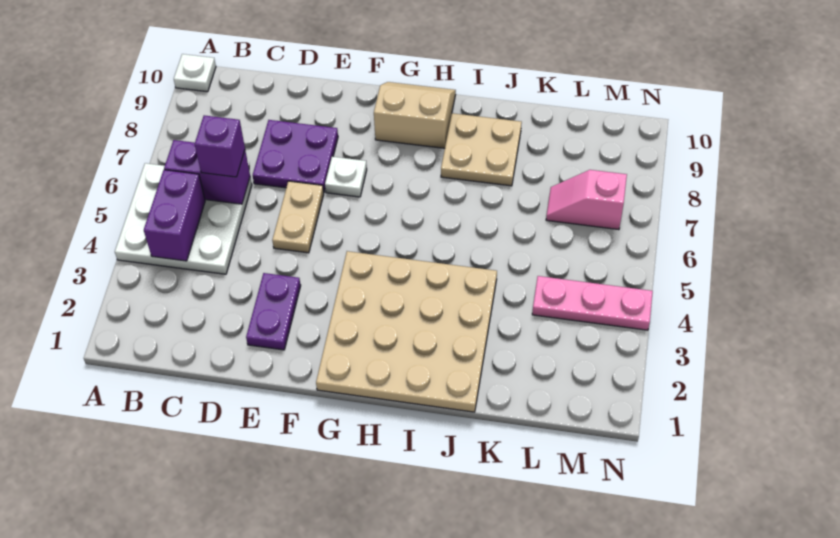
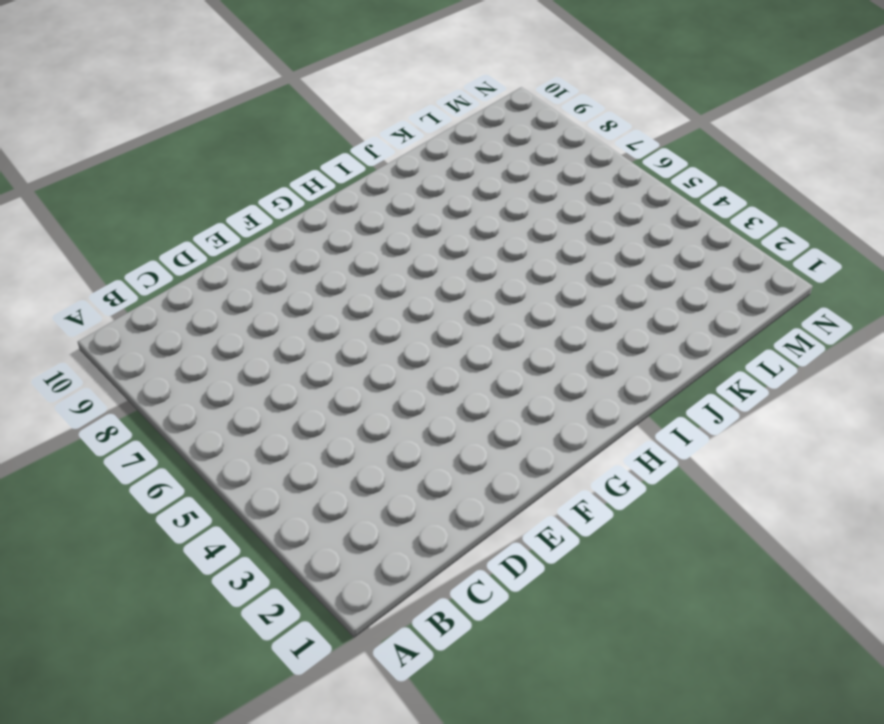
none -> white 3x3 plate [115,163,252,274]
none -> white 1x1 plate [174,54,216,92]
none -> purple 2x2 plate [253,120,338,191]

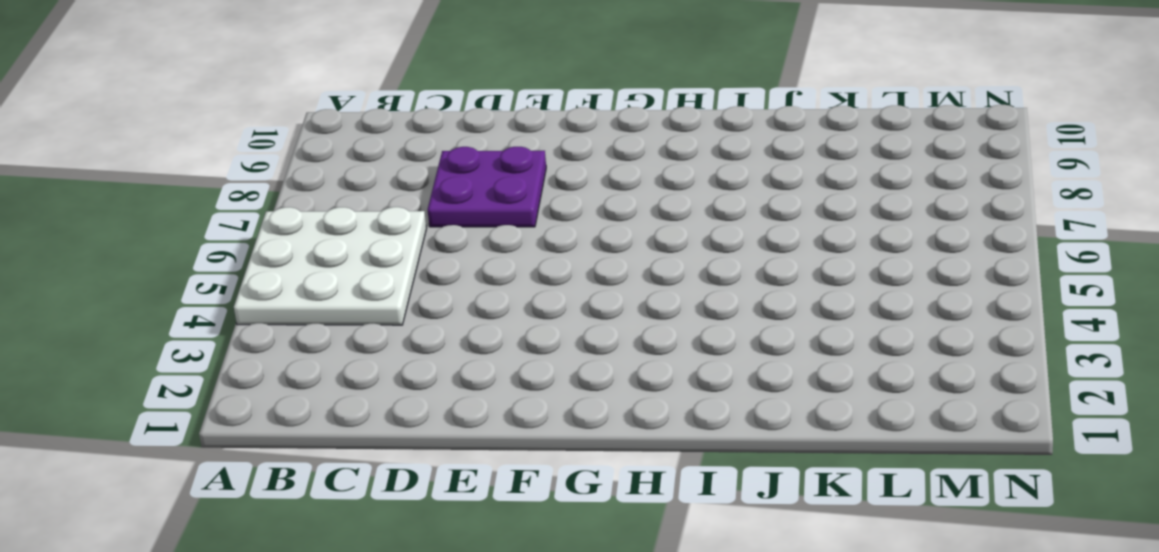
none -> white 1x1 plate [174,54,216,92]
none -> purple 1x2 plate [246,273,301,350]
none -> tan 1x2 plate [272,181,324,253]

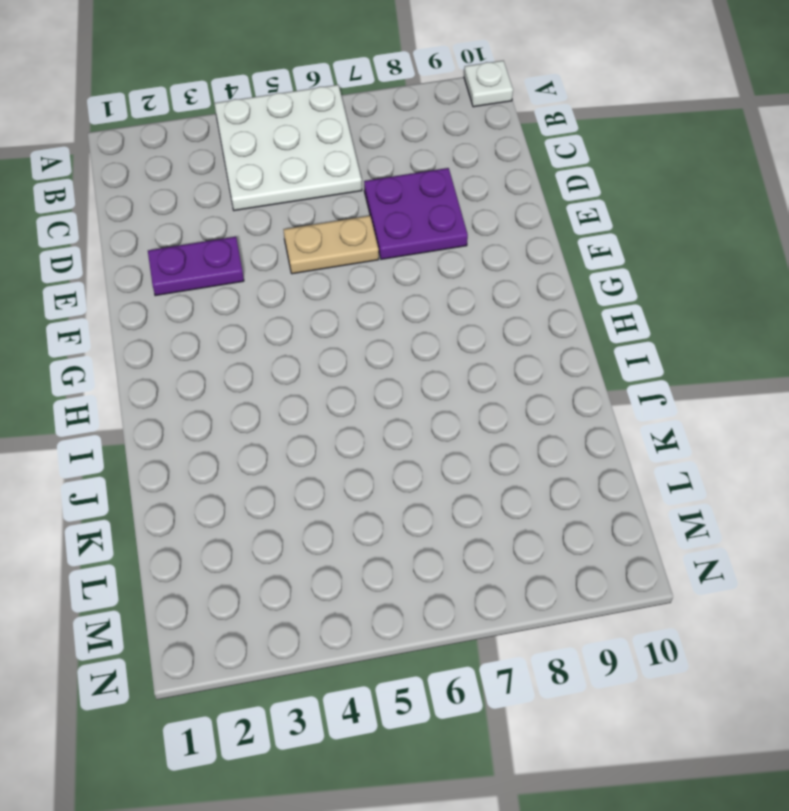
none -> white 1x1 plate [325,157,367,197]
none -> tan 4x4 plate [316,251,497,412]
none -> tan 2x2 slope [374,82,456,148]

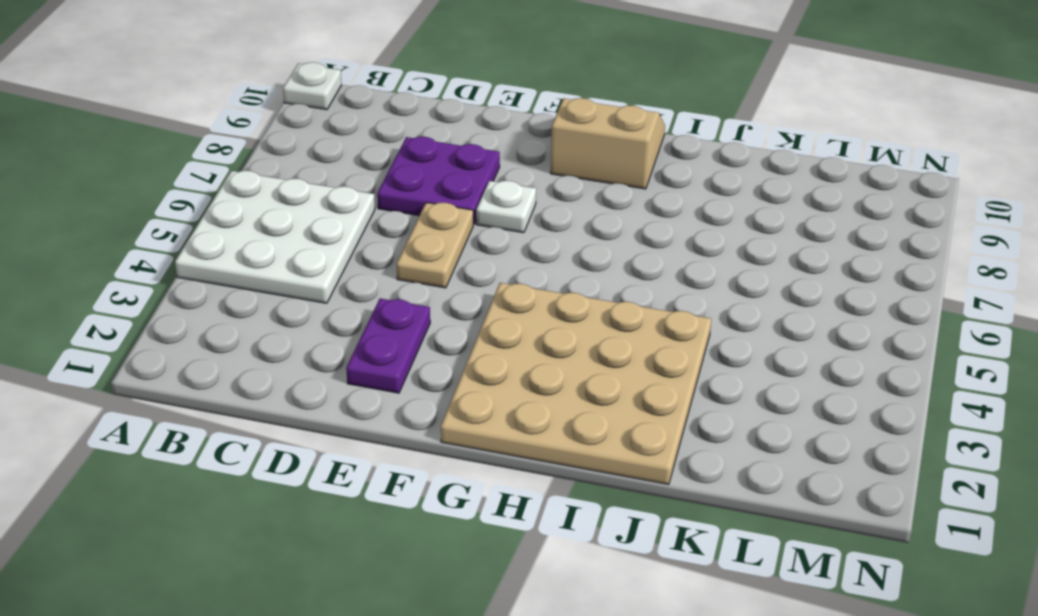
none -> tan 2x2 plate [441,113,522,186]
none -> pink 1x3 plate [532,276,653,330]
none -> pink 1x2 slope [546,170,627,230]

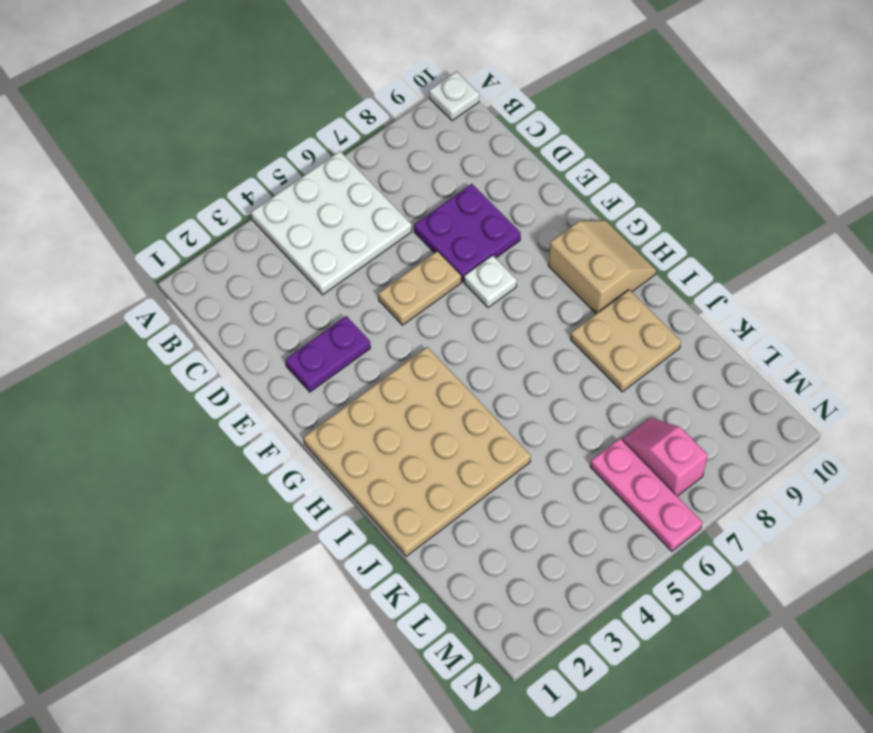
pink 1x3 plate [590,438,702,551] -> pink 1x3 plate moved to [532,276,653,330]
none -> purple 1x2 brick [144,170,205,261]
none -> purple 1x2 brick [164,140,250,204]
none -> purple 1x1 brick [195,115,245,177]

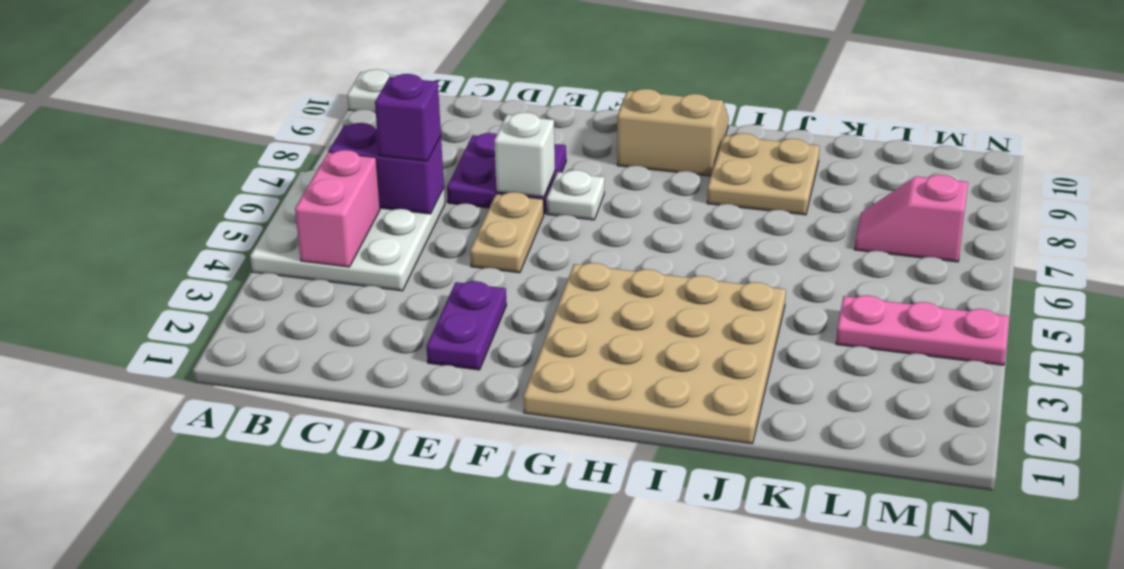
pink 1x2 brick [295,150,380,267] -> purple 1x2 brick [144,170,205,261]
white 1x1 brick [494,112,555,197] -> none

